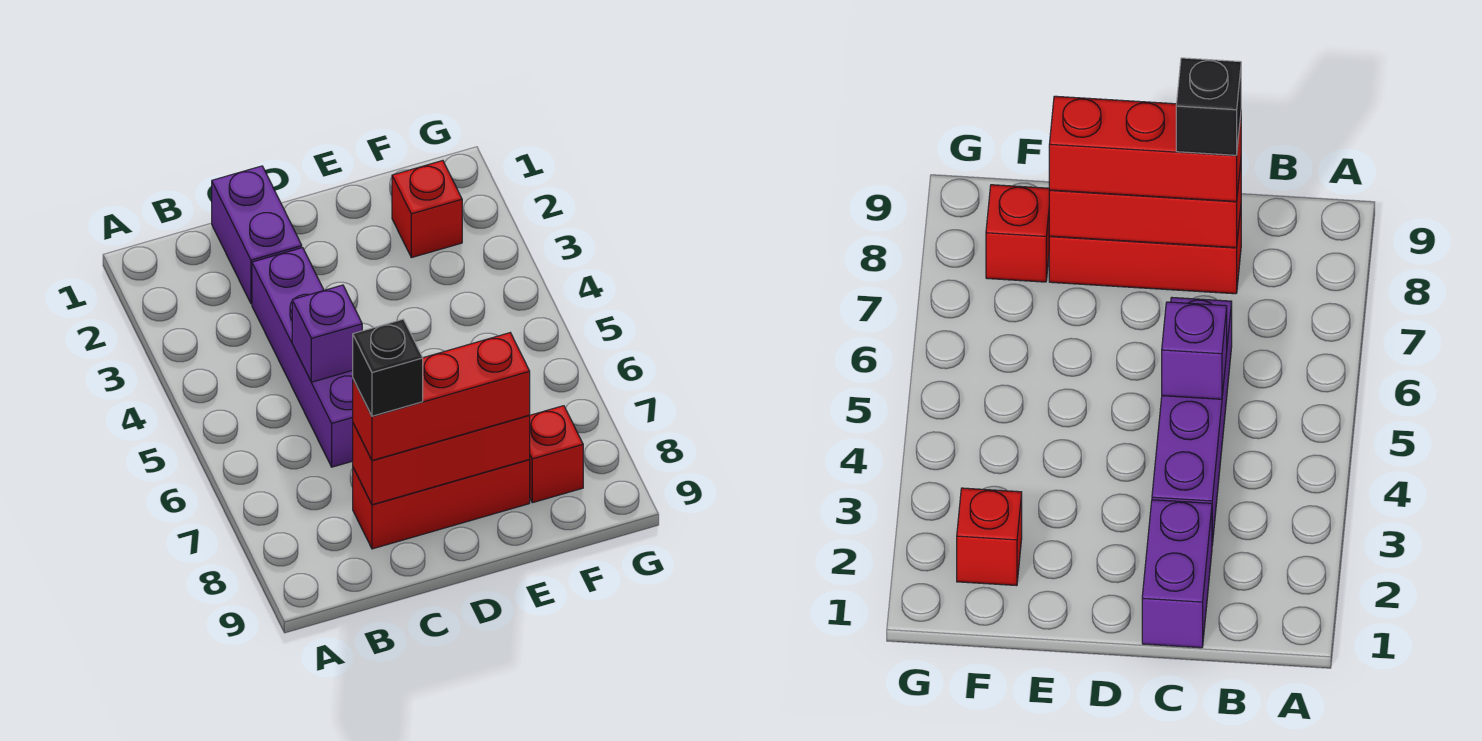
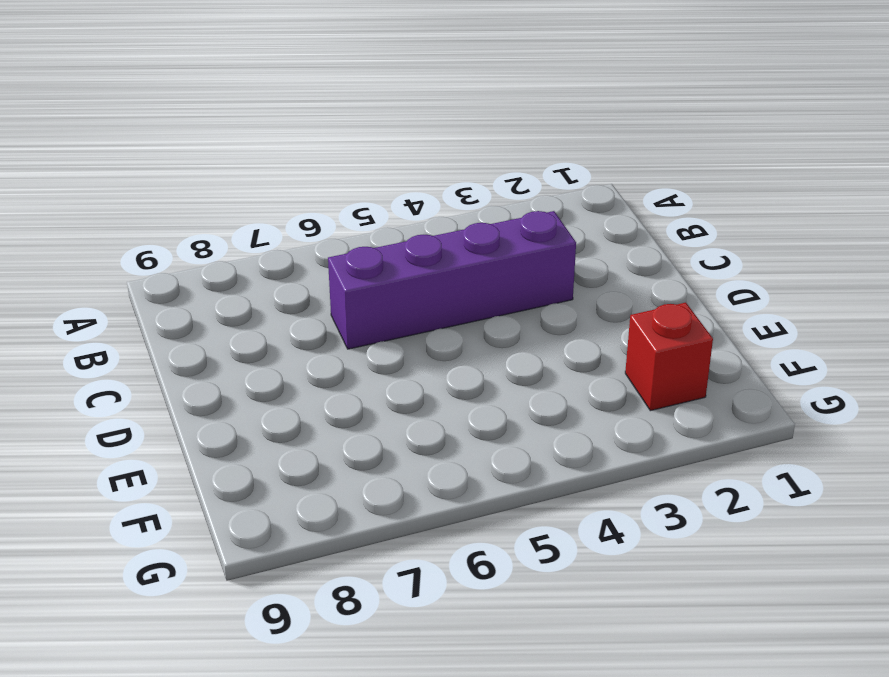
none -> purple 1x2 brick [212,166,302,304]
none -> red 1x3 brick [353,459,530,549]

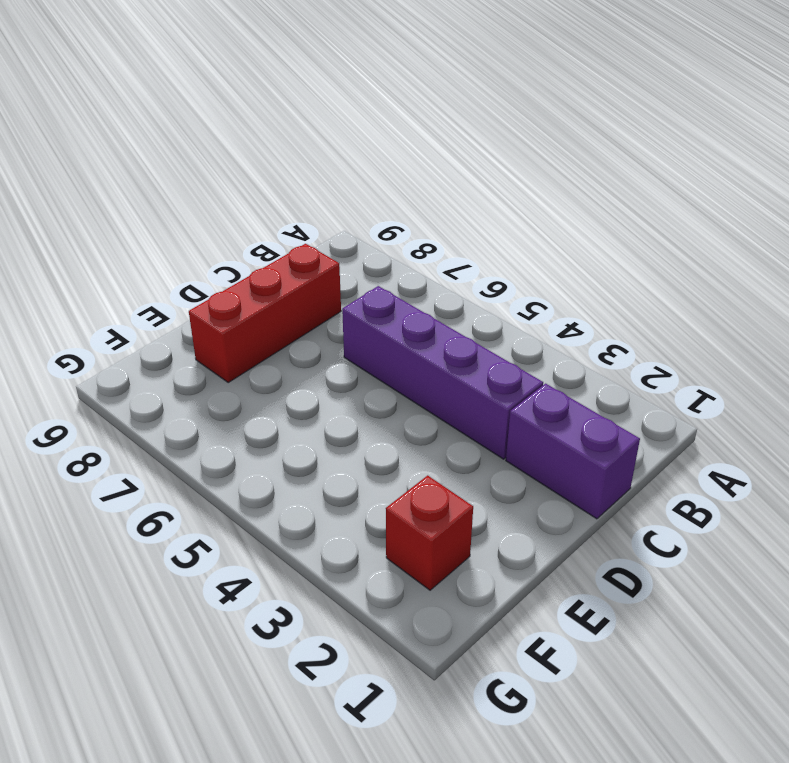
none -> red 1x1 brick [530,406,583,503]
none -> purple 1x1 brick [292,285,362,382]

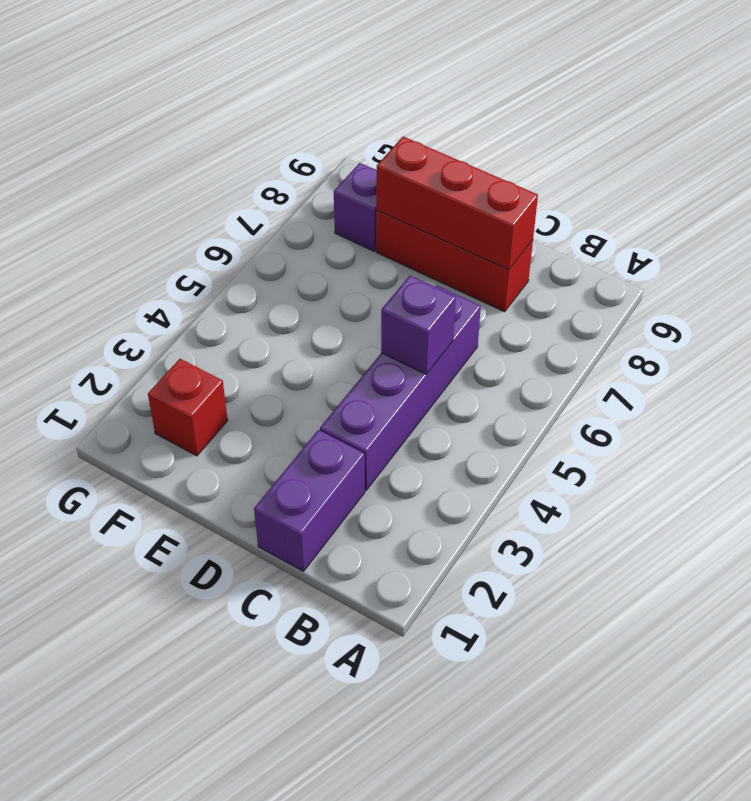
purple 1x1 brick [334,163,377,251] -> red 1x1 brick [530,406,583,503]
none -> red 1x3 brick [353,333,530,460]
none -> black 1x1 brick [353,319,423,416]

